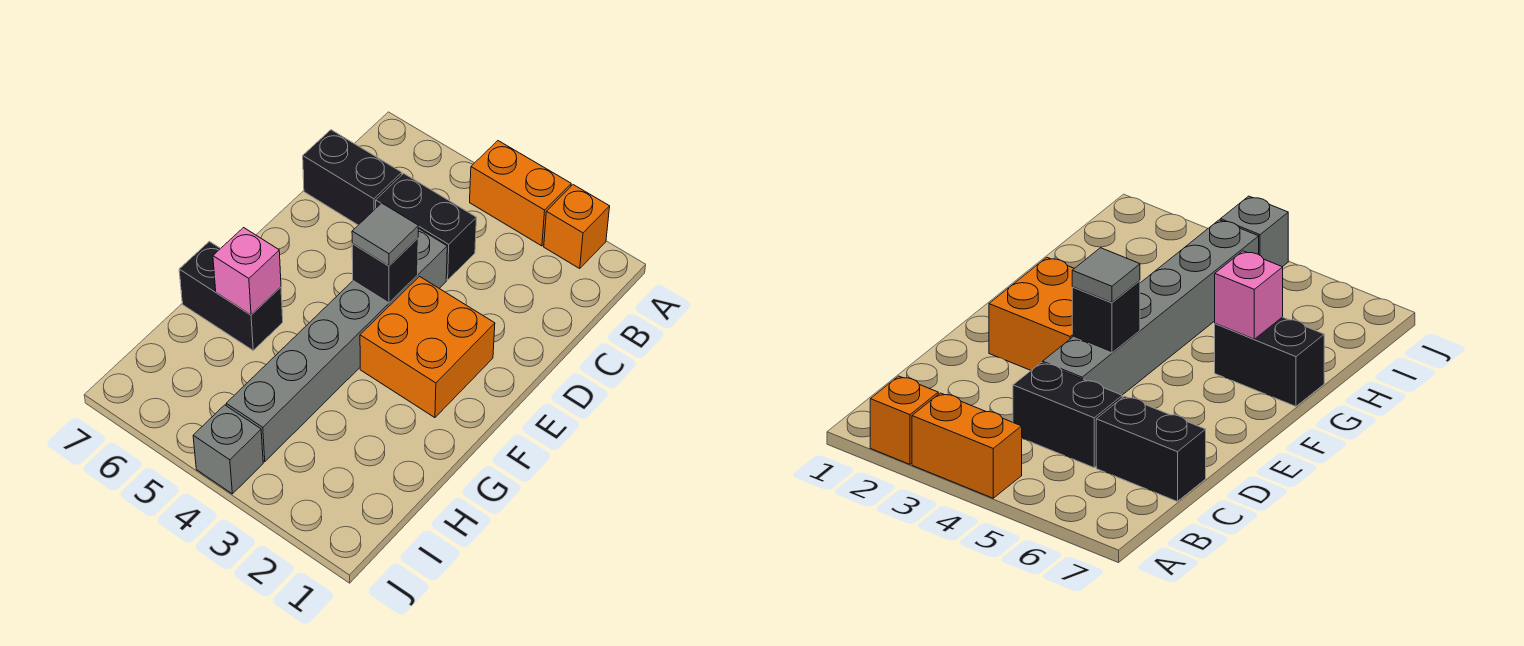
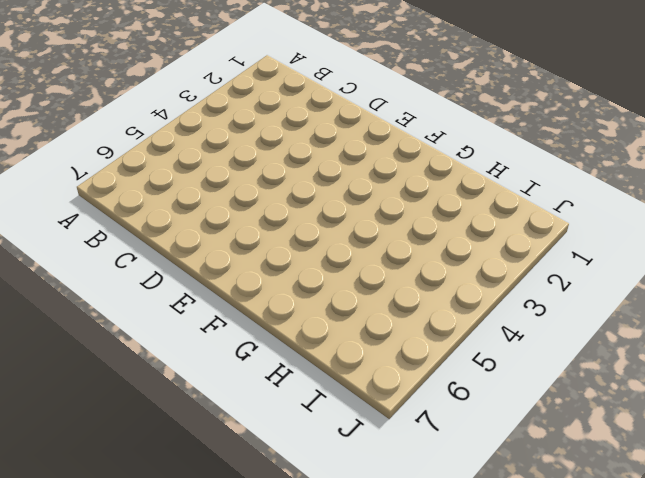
none -> orange 1x1 brick [544,185,610,268]
none -> orange 1x2 brick [470,141,571,246]

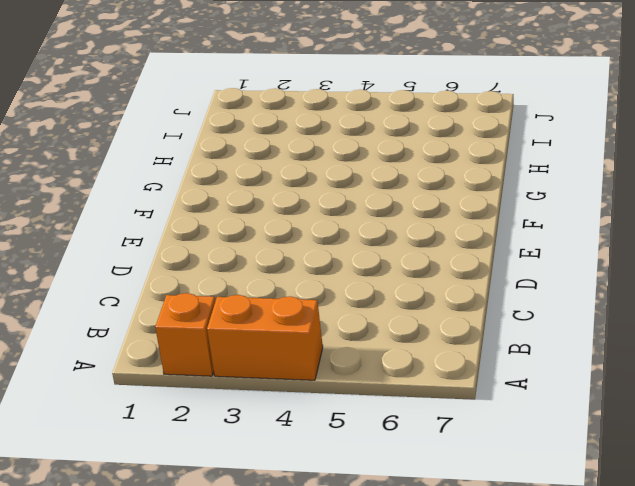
none -> black 1x2 brick [376,173,476,280]
none -> black 1x2 brick [303,130,402,225]

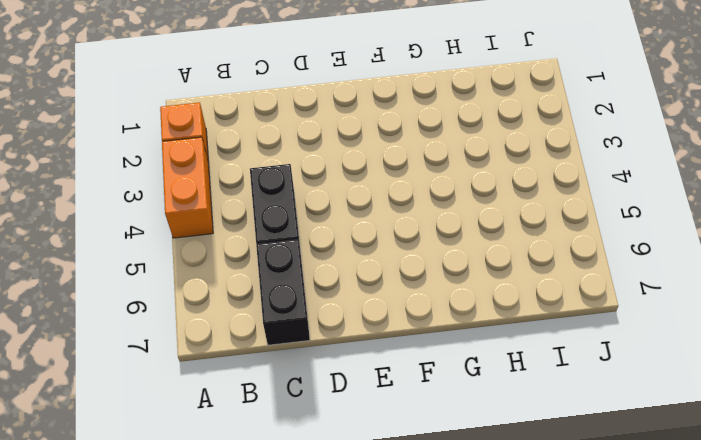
none -> grey 1x6 brick [226,228,447,462]
none -> orange 2x2 brick [360,277,495,418]

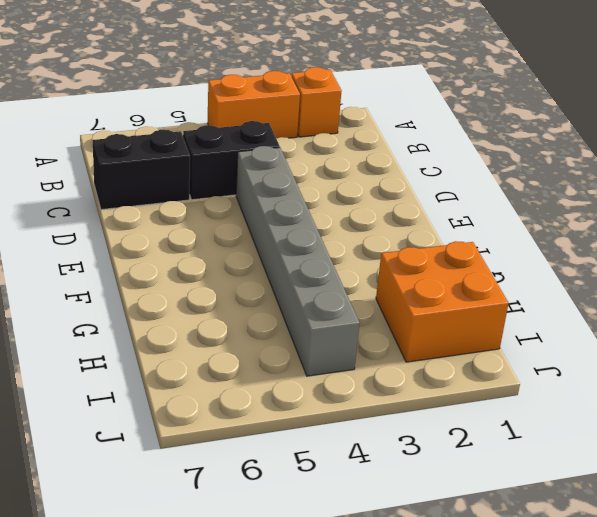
orange 2x2 brick [376,241,509,362] -> orange 2x2 brick moved to [360,277,495,418]
none -> black 1x2 brick [179,241,283,350]
none -> grey 1x1 brick [193,405,263,494]

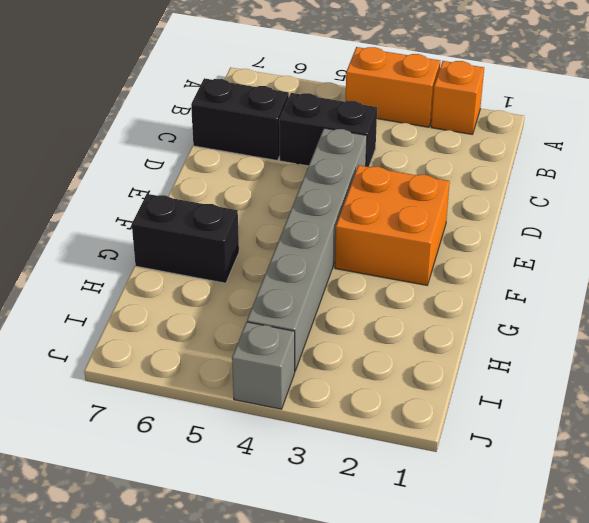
none -> black 1x1 brick [352,238,418,303]
none -> pink 1x1 brick [213,228,281,315]

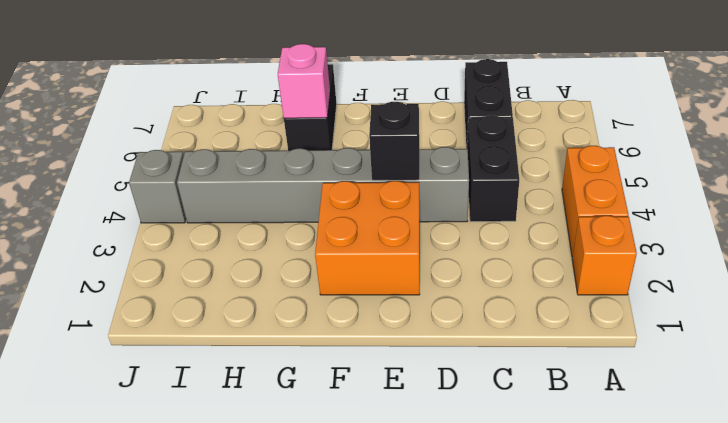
none -> grey 1x1 tile [352,203,418,266]

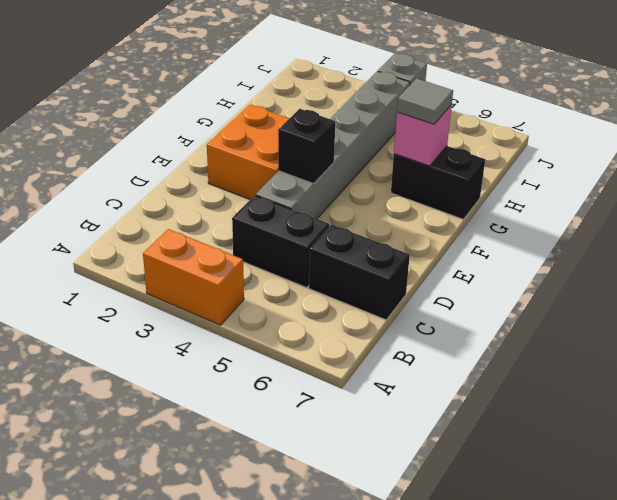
grey 1x1 tile [397,78,453,124] -> grey 1x1 tile moved to [352,203,418,266]
none -> orange 1x1 brick [544,185,610,268]

